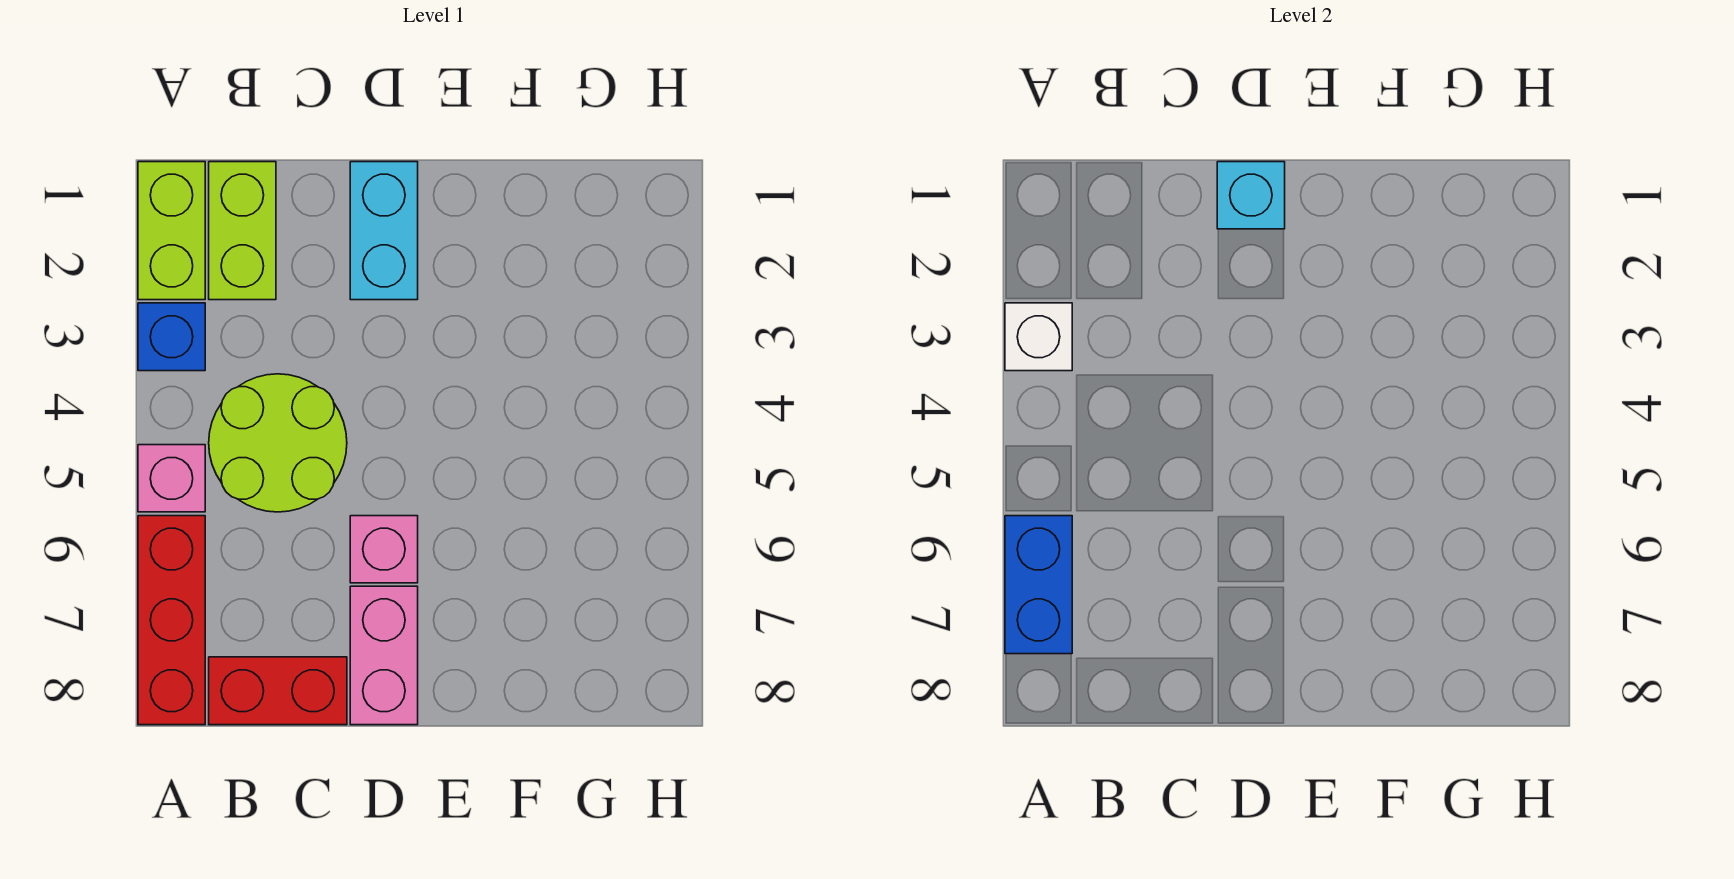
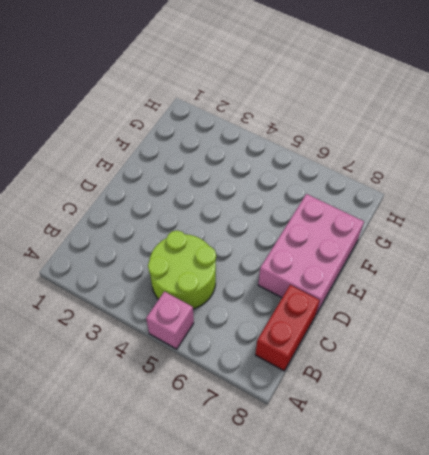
pink 2x3 brick [258,194,364,314] -> pink 1x2 brick [350,586,418,725]
none -> lime 1x2 brick [138,162,205,300]
none -> blue 1x1 brick [138,303,205,371]
none -> red 1x3 brick [138,516,205,725]

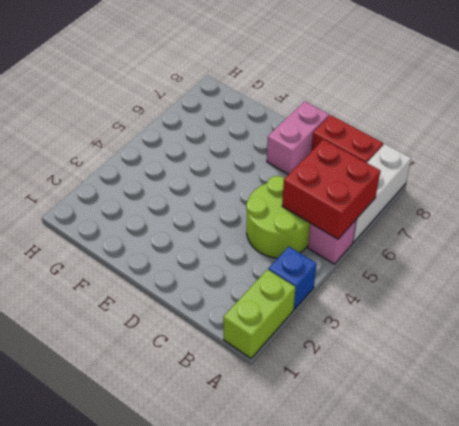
red 2x2 brick [282,140,380,239] -> blue 1x2 brick [1005,516,1072,654]
white 1x3 brick [353,144,411,243] -> red 1x3 brick [138,516,205,725]
none -> lime 1x2 brick [209,162,276,300]
none -> cyan 1x2 brick [350,162,418,300]
none -> pink 1x1 brick [350,516,418,583]

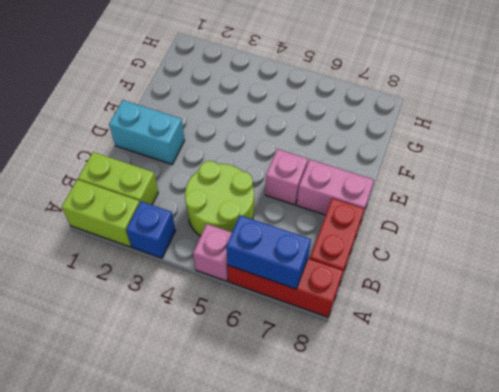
none -> white 1x1 brick [1005,303,1072,371]
none -> cyan 1x1 brick [1217,162,1285,229]

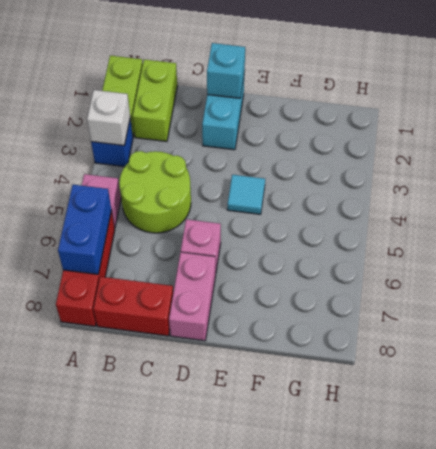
cyan 1x1 tile [227,175,265,214] -> none

